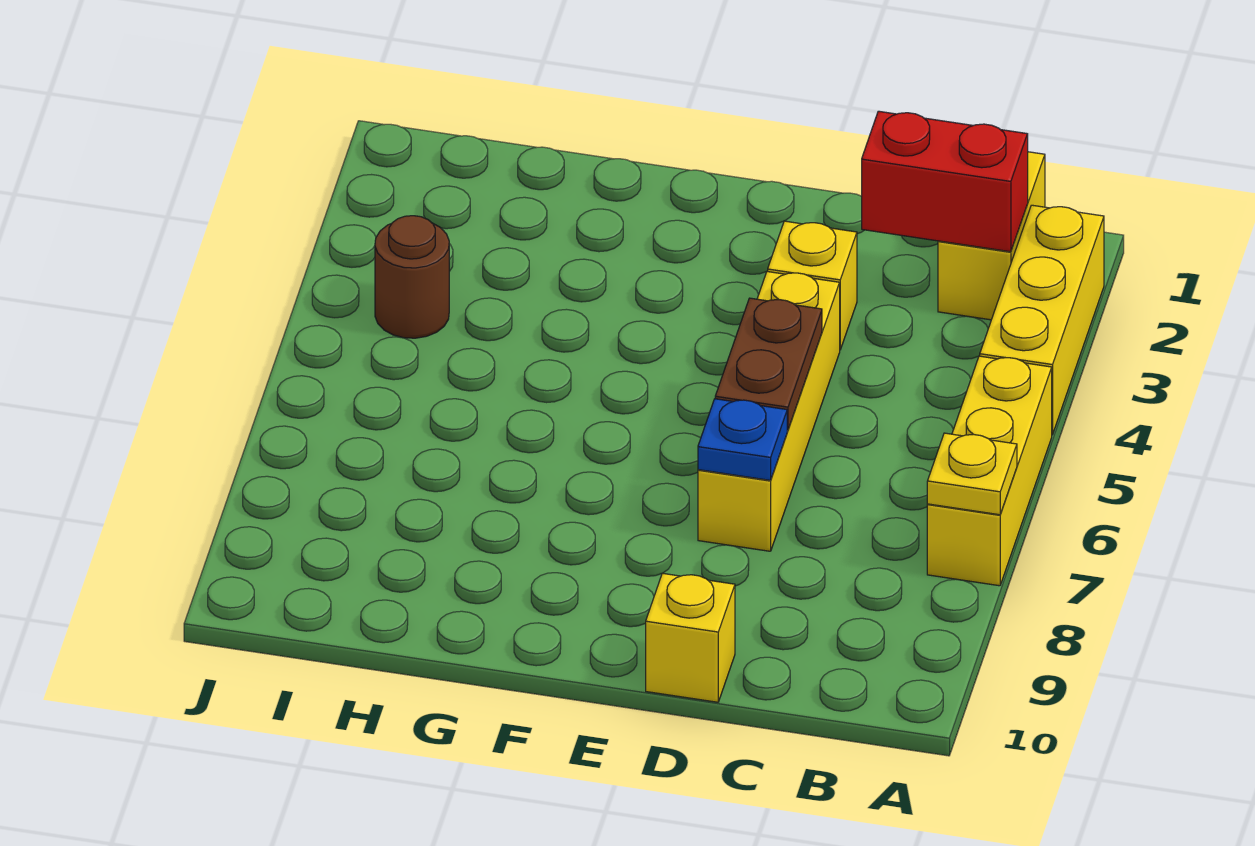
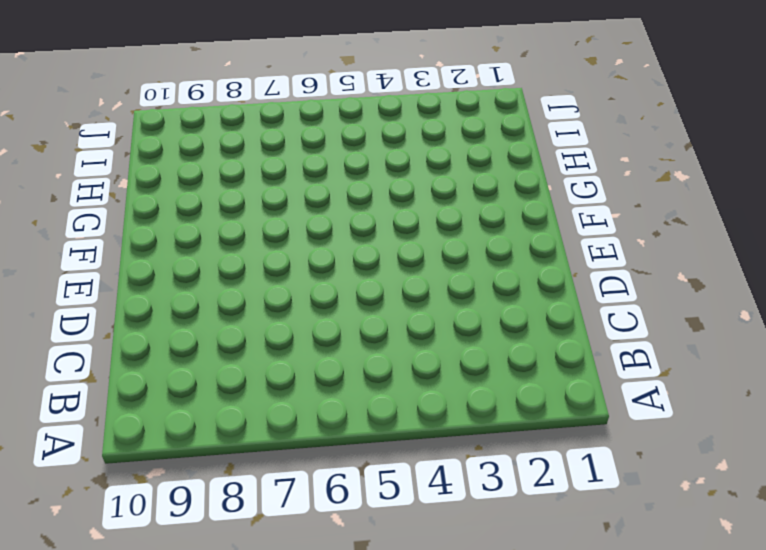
none -> yellow 1x3 brick [980,205,1104,435]
none -> yellow 1x3 brick [927,356,1052,586]

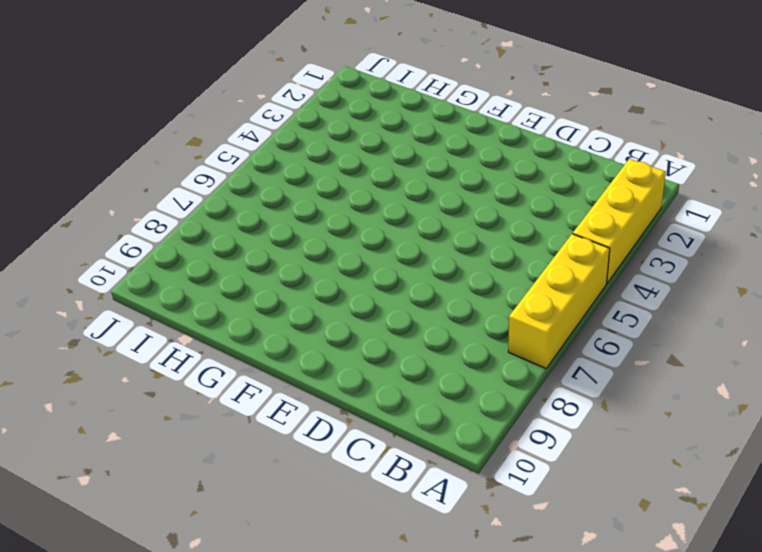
none -> yellow 1x2 brick [938,152,1045,320]
none -> yellow 1x1 brick [768,221,857,350]

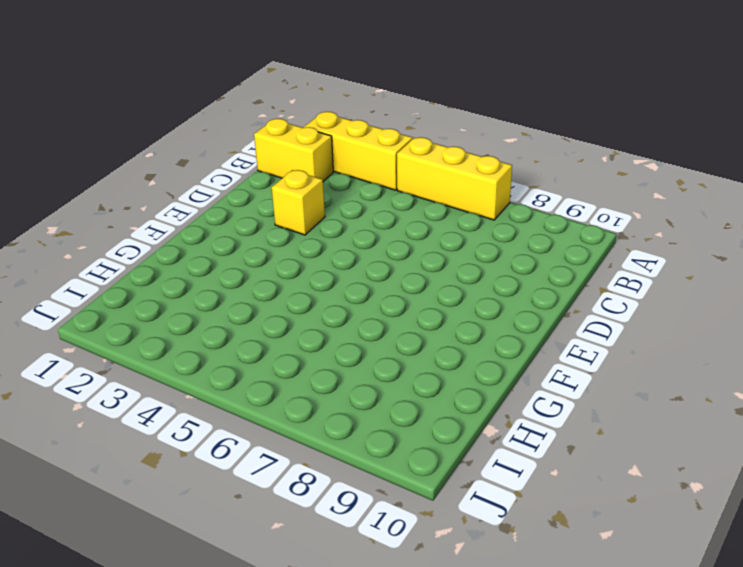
none -> yellow 1x4 brick [698,271,840,551]
none -> yellow 1x1 brick [646,573,735,702]

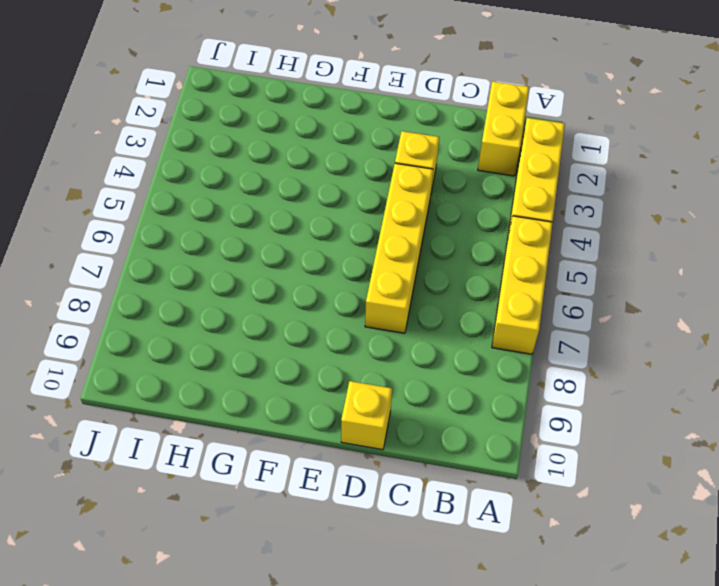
none -> brown 1x1 round brick [375,216,449,338]
none -> yellow 1x1 plate [927,433,1017,515]

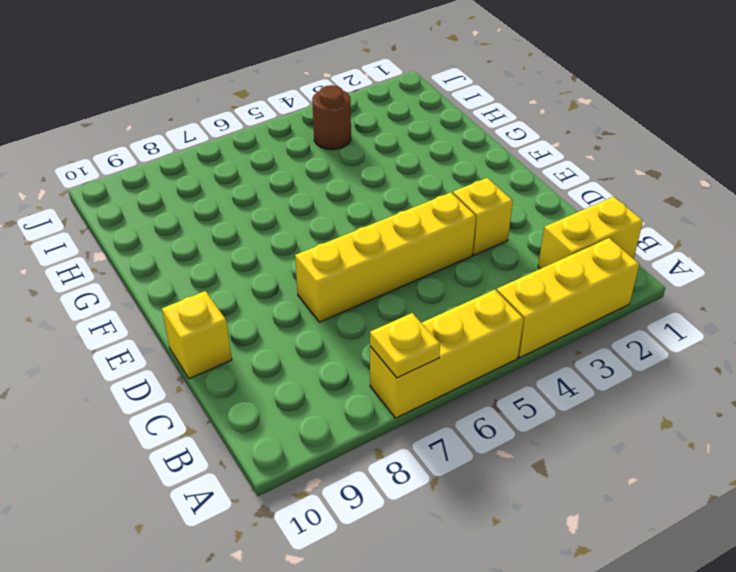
none -> red 1x2 brick [862,111,1028,252]
none -> brown 1x2 plate [715,298,822,430]

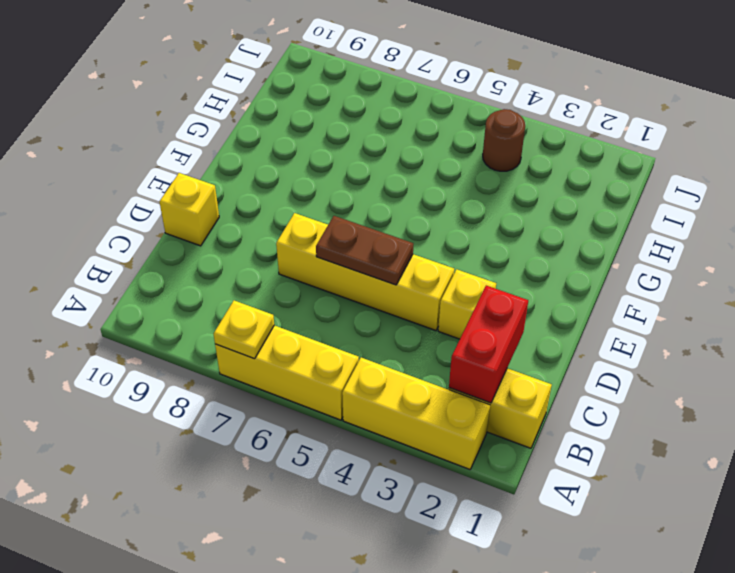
none -> blue 1x1 plate [698,399,787,480]

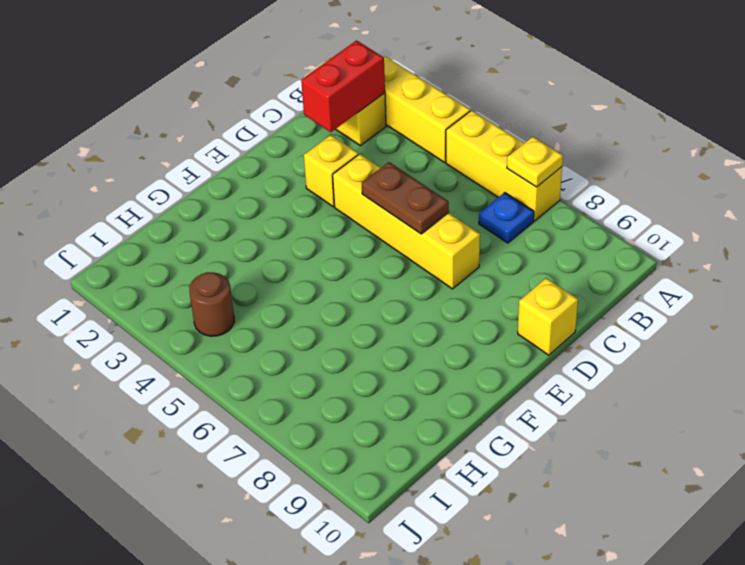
blue 1x1 plate [479,193,534,243] -> blue 1x1 plate moved to [698,399,787,480]

